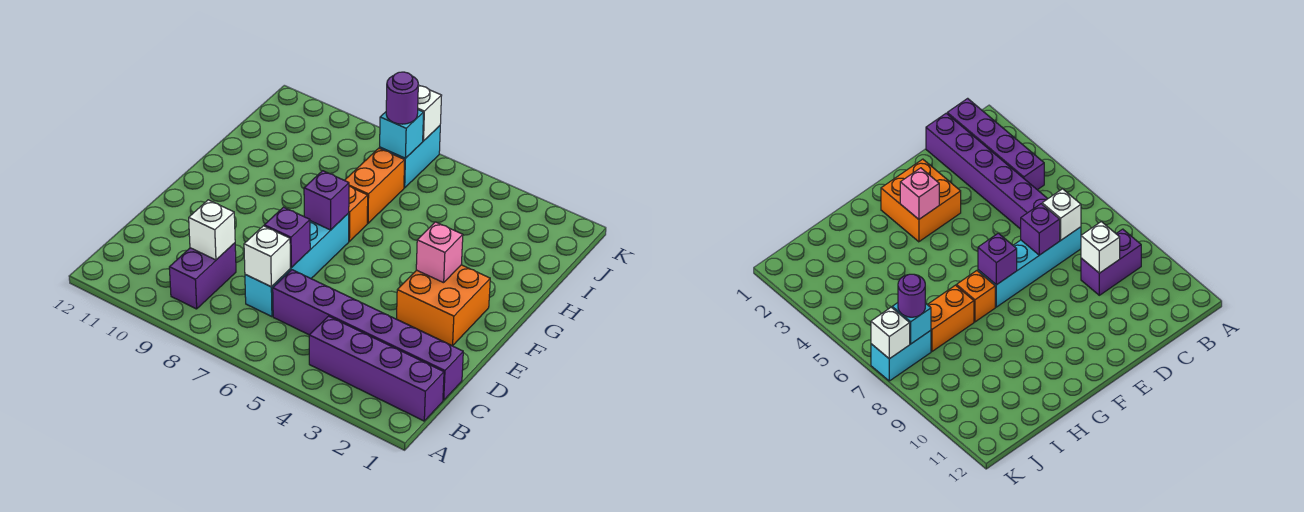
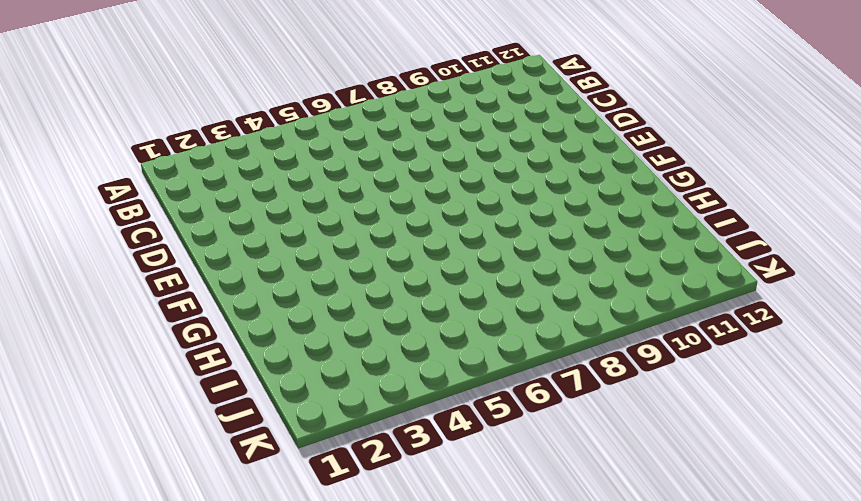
none -> purple 1x4 brick [309,316,444,421]
none -> purple 1x2 brick [169,243,236,309]
none -> purple 1x6 brick [273,270,463,400]

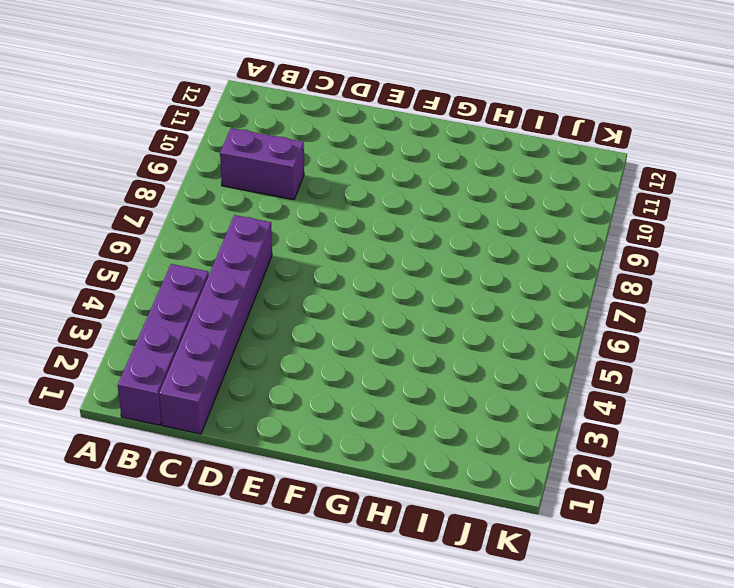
none -> cyan 1x4 brick [245,213,349,317]
none -> orange 2x2 brick [397,265,490,346]
none -> orange 1x1 brick [349,186,368,241]

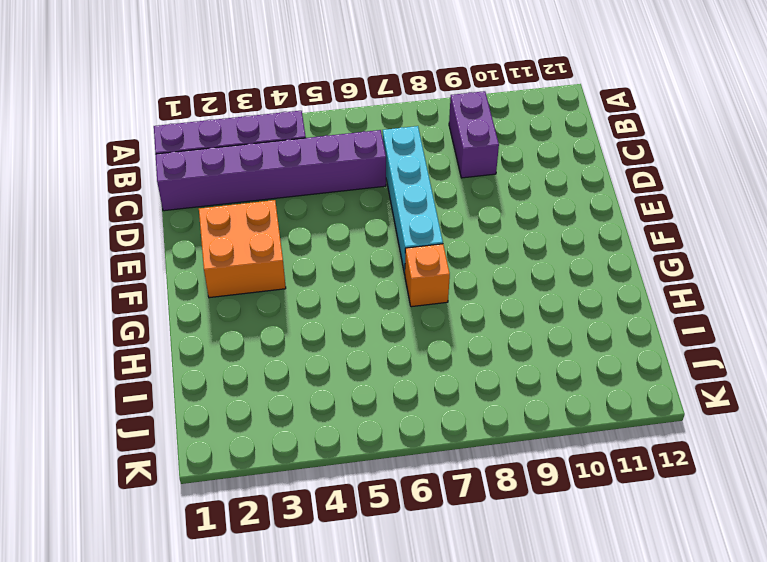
none -> orange 1x2 brick [345,148,405,223]
none -> cyan 1x2 brick [380,126,440,188]
none -> white 1x1 brick [244,226,290,287]

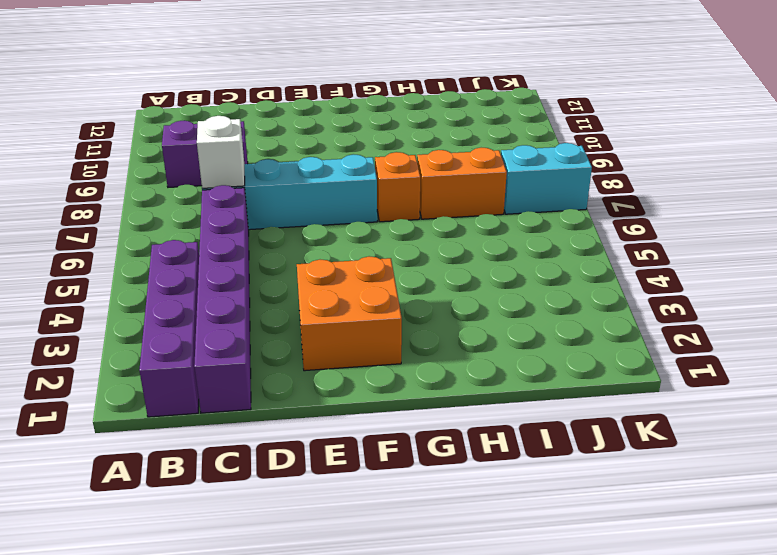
none -> white 1x1 brick [189,200,235,260]
none -> purple 1x1 brick [264,207,310,268]
none -> pink 1x1 brick [416,222,463,283]

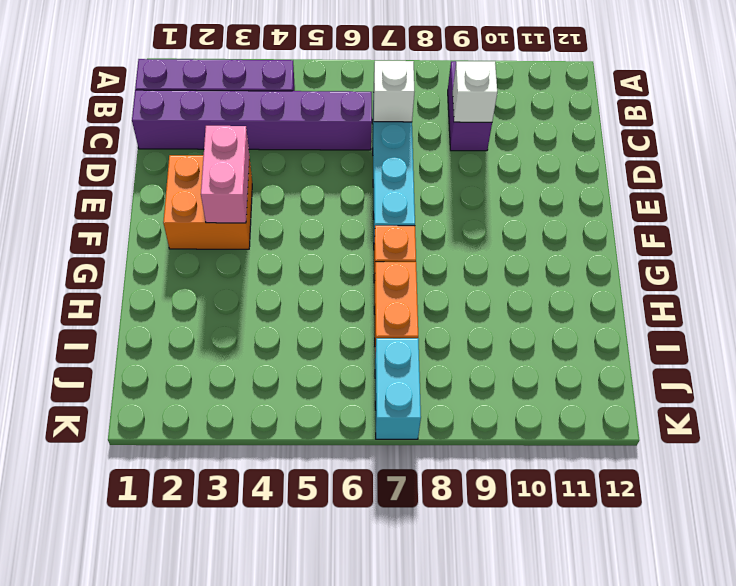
pink 1x2 brick [201,126,249,223] -> pink 1x1 brick [416,222,463,283]
none -> purple 1x1 brick [264,207,310,268]
none -> purple 1x1 brick [304,171,349,230]
none -> cyan 1x1 brick [380,110,424,158]

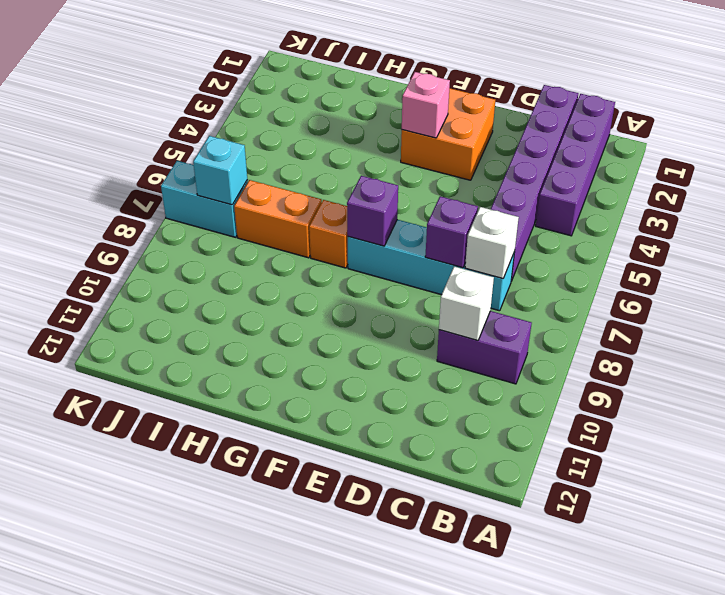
none -> white 1x1 brick [418,85,442,141]
none -> purple 1x1 round brick [386,72,418,124]

